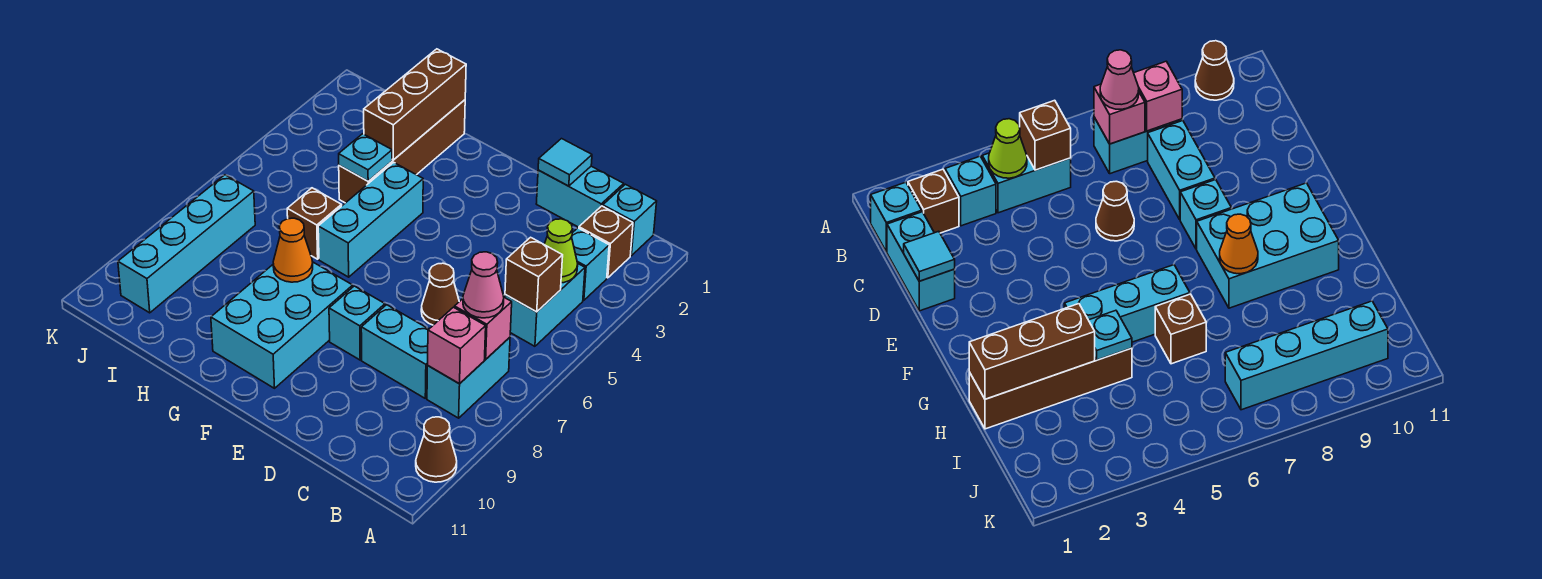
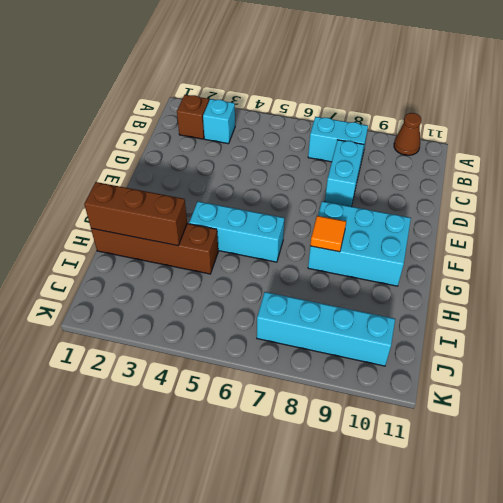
orange 1x1 tile [310,216,346,252] -> orange 1x1 cone [273,218,313,282]
none -> cyan 1x1 brick [603,184,657,256]
none -> cyan 1x2 brick [505,264,585,346]
none -> cyan 1x2 brick [536,166,624,227]

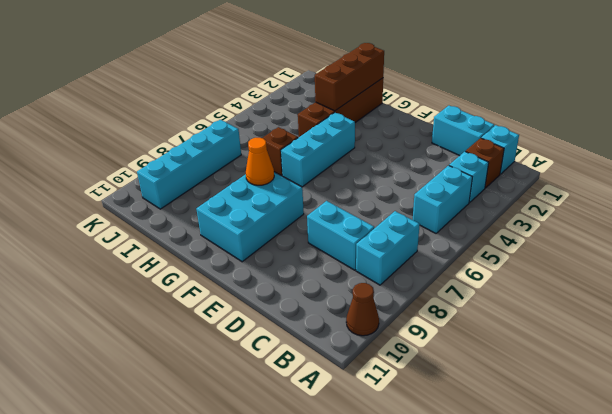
none -> brown 1x1 cone [421,263,459,325]
none -> cyan 1x1 brick [329,286,385,360]
none -> lime 1x1 cone [544,219,578,283]

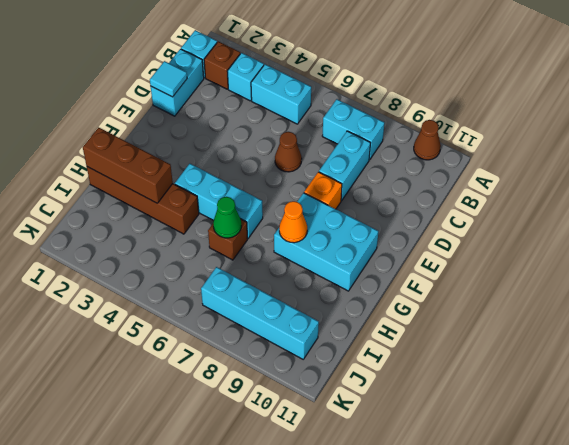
orange 1x1 brick [304,172,342,209] -> cyan 1x1 brick [329,286,385,360]
green 1x1 cone [213,197,241,238] -> none
none -> lime 1x1 cone [544,219,578,283]
none -> brown 1x1 brick [505,237,563,312]
none -> pink 1x1 brick [455,298,512,359]

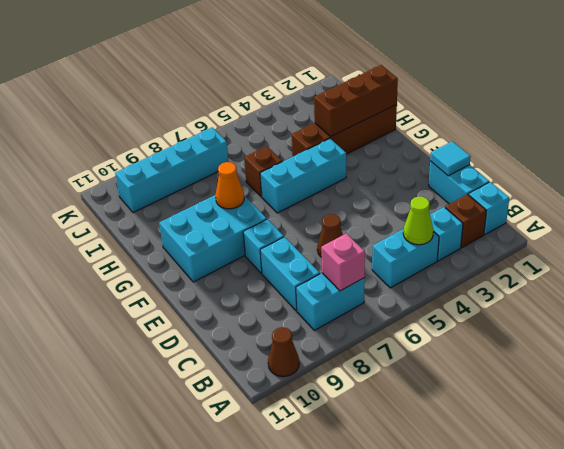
none -> brown 1x1 brick [505,237,563,312]
none -> pink 1x1 brick [428,307,486,384]
none -> cyan 1x1 plate [339,134,392,181]

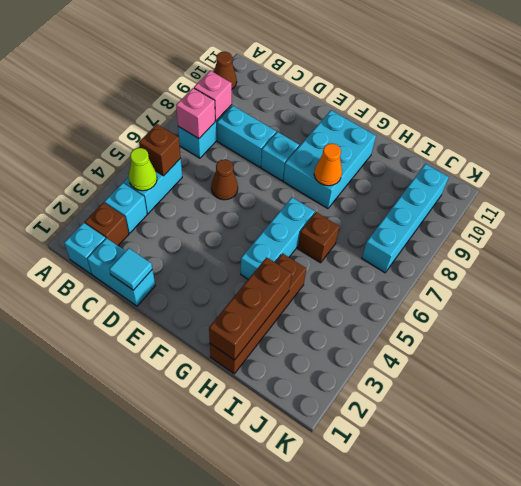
none -> cyan 1x1 plate [339,134,392,181]
none -> pink 1x1 cone [463,252,504,318]

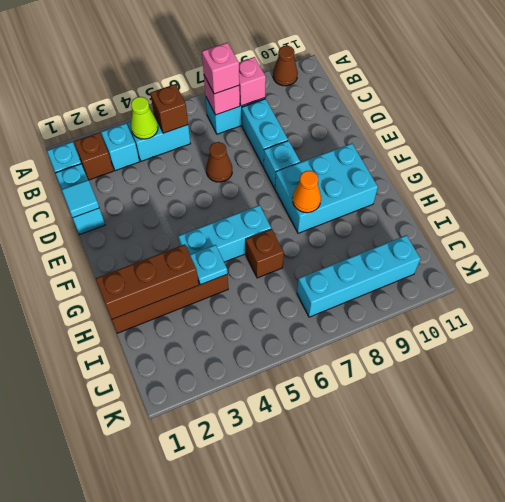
pink 1x1 brick [202,43,239,94] -> pink 1x1 cone [463,252,504,318]

